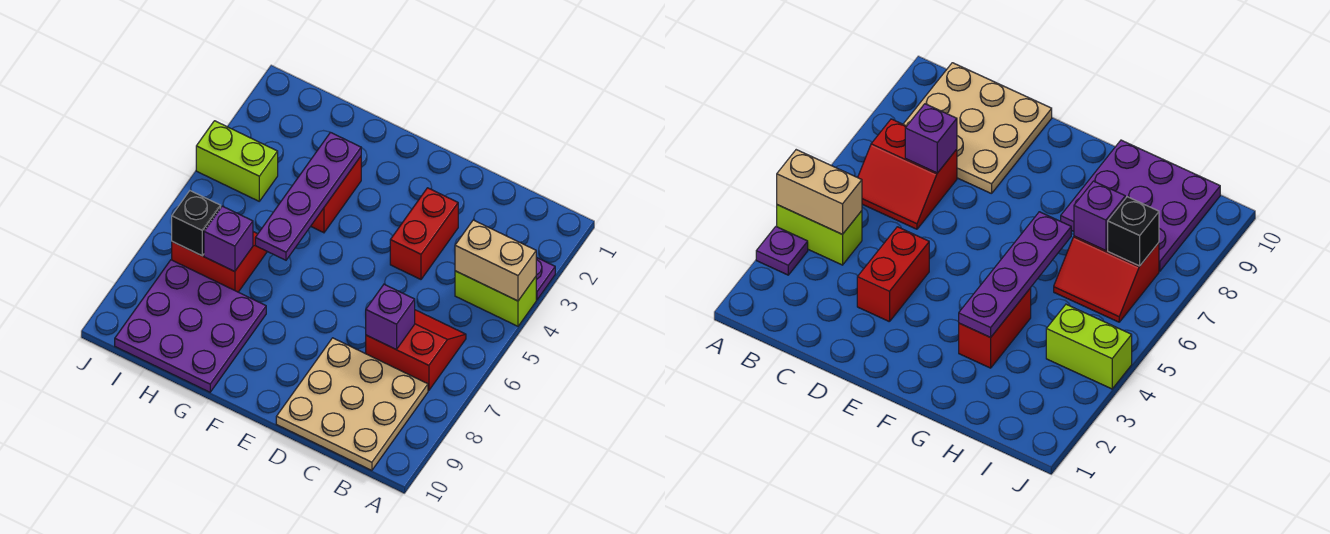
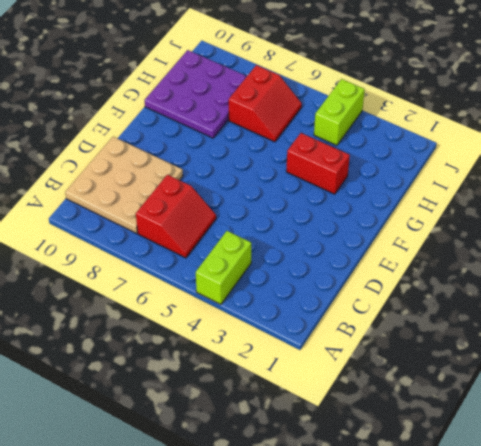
none -> purple 1x1 plate [536,257,555,300]
none -> red 1x2 brick [390,188,458,279]
none -> tan 1x2 brick [455,220,536,301]

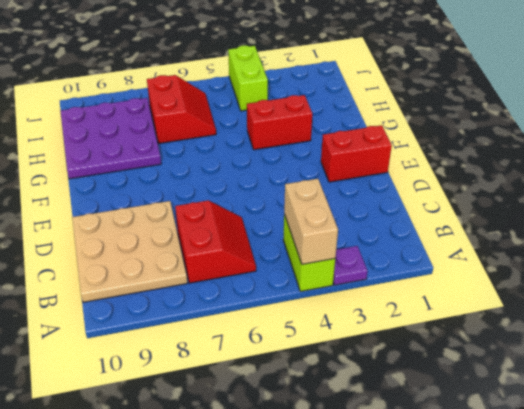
red 1x2 brick [321,125,392,182] -> red 1x2 brick moved to [390,188,458,279]
none -> purple 1x1 brick [366,284,415,349]
none -> purple 1x4 plate [255,133,361,260]
none -> purple 1x1 brick [204,206,253,272]

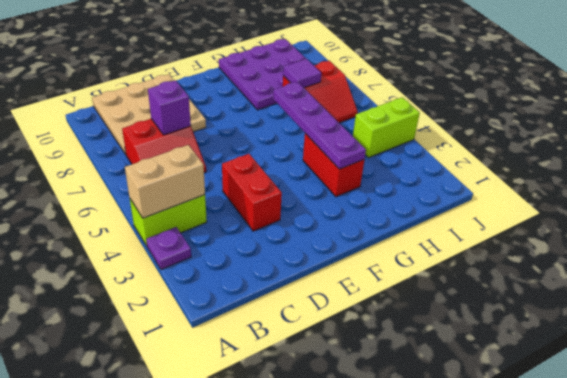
purple 1x1 tile [283,59,322,87] -> purple 1x1 brick [204,206,253,272]
none -> black 1x1 brick [172,191,221,256]

